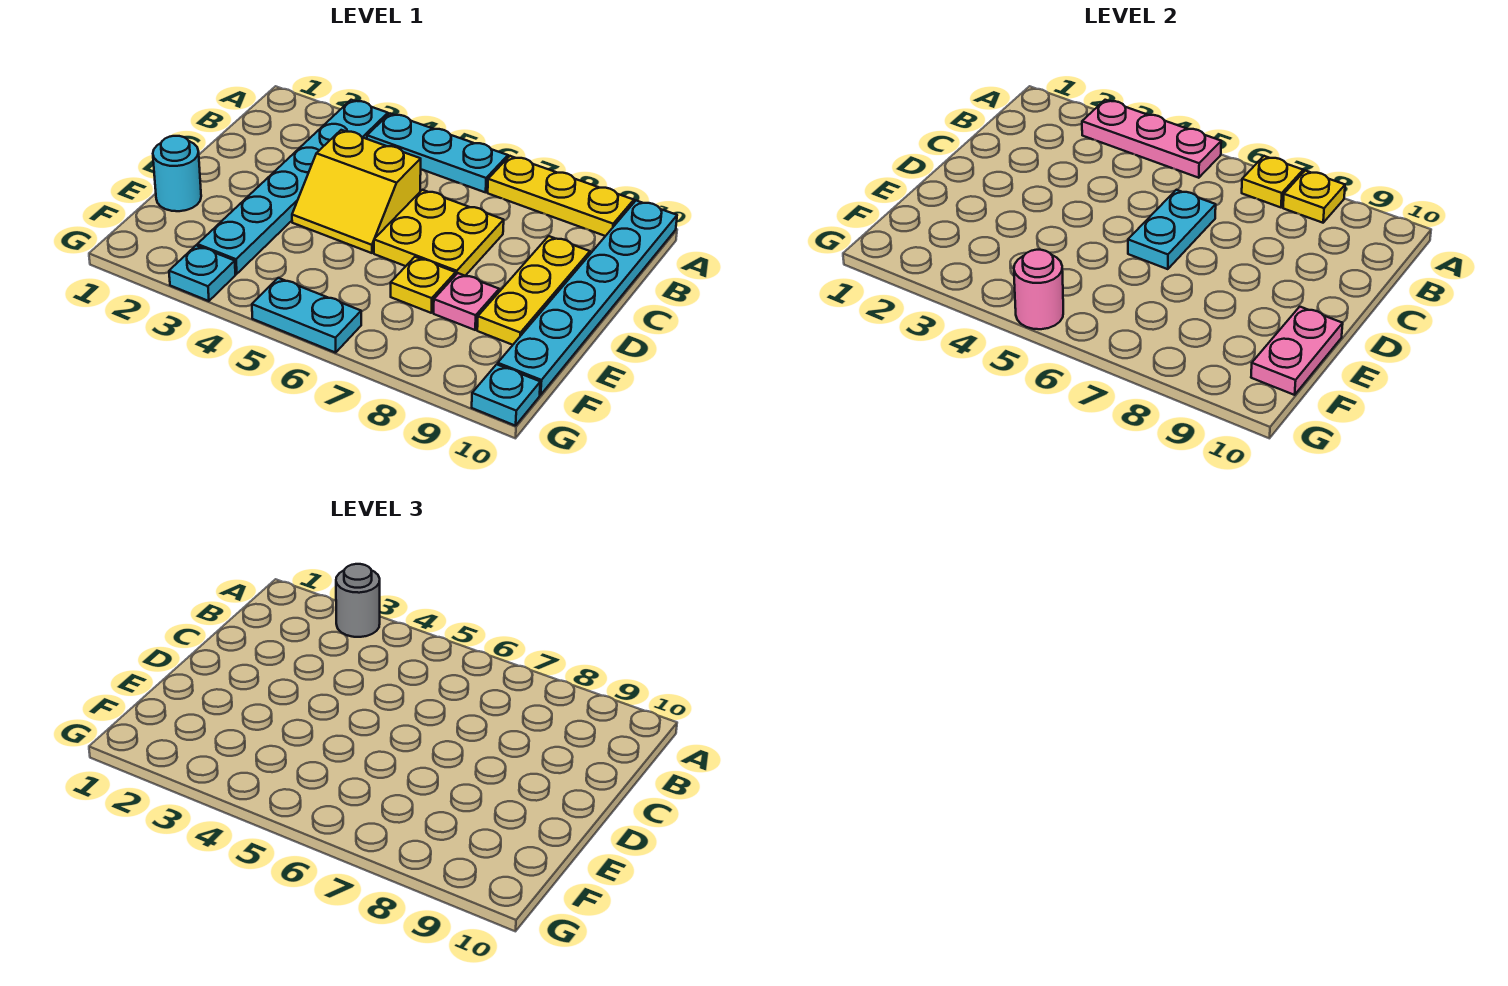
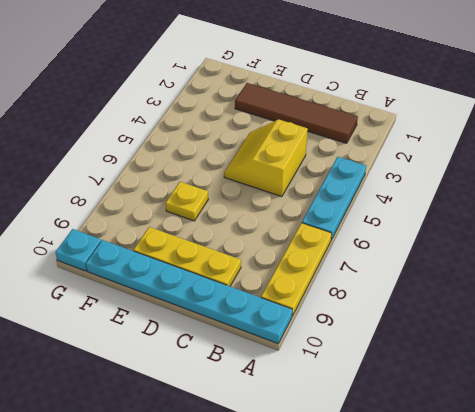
brown 1x4 tile [235,83,358,143] -> none
none -> cyan 1x6 plate [197,100,388,274]
none -> yellow 2x2 plate [374,190,504,276]
none -> cyan 1x1 round brick [153,136,201,211]

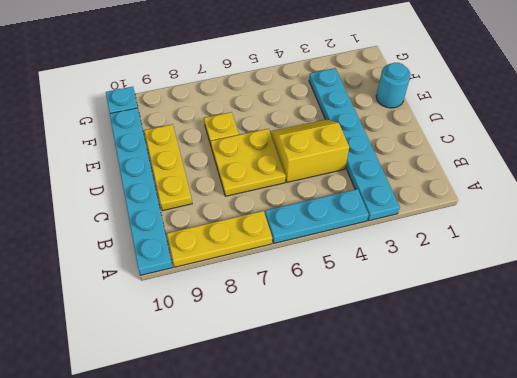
none -> pink 1x1 plate [434,273,499,330]
none -> cyan 1x1 plate [169,245,235,301]
none -> cyan 1x2 plate [252,278,361,353]

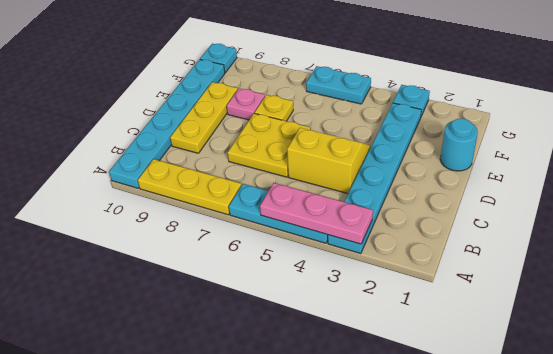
none -> yellow 1x1 plate [1242,156,1303,207]
none -> yellow 1x1 plate [1283,171,1345,223]
none -> cyan 1x2 plate [1128,190,1216,269]

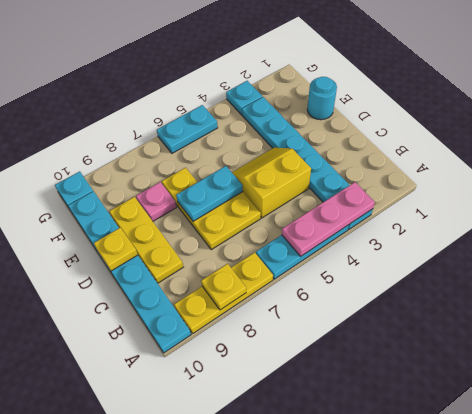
cyan 1x2 plate [176,166,243,221] -> cyan 1x2 plate turned to [1128,190,1216,269]
yellow 1x1 plate [94,227,138,271] -> yellow 1x1 plate moved to [1242,156,1303,207]
none -> pink 1x2 plate [1251,307,1343,395]
none -> pink 1x1 round brick [1014,250,1063,329]
none -> grey 1x1 round brick [336,564,380,637]

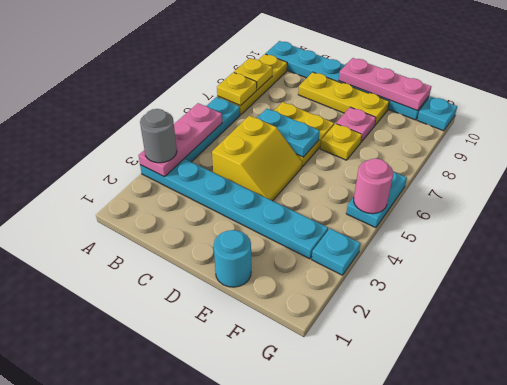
pink 1x3 plate [339,58,431,111] -> pink 1x2 plate [1251,307,1343,395]

